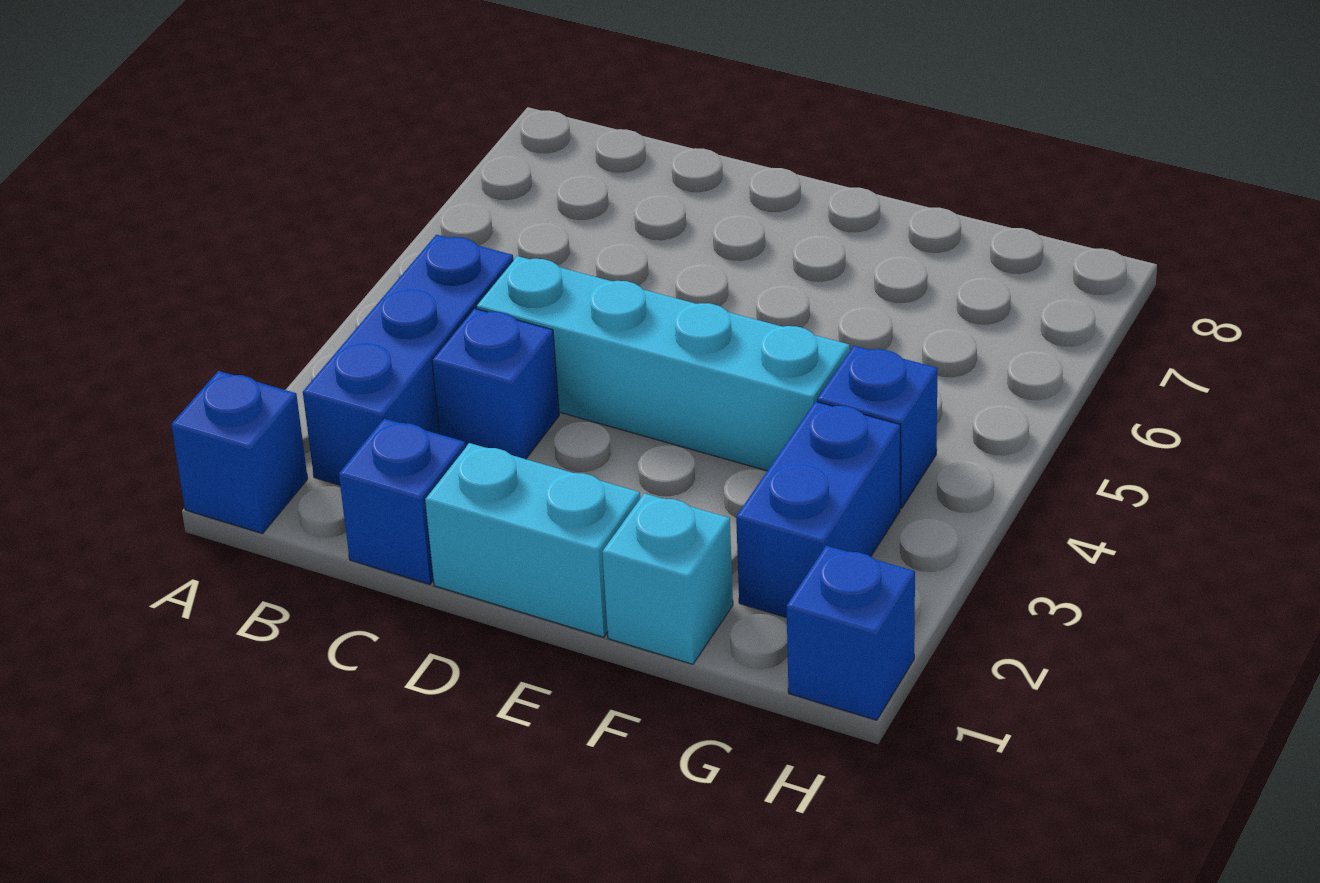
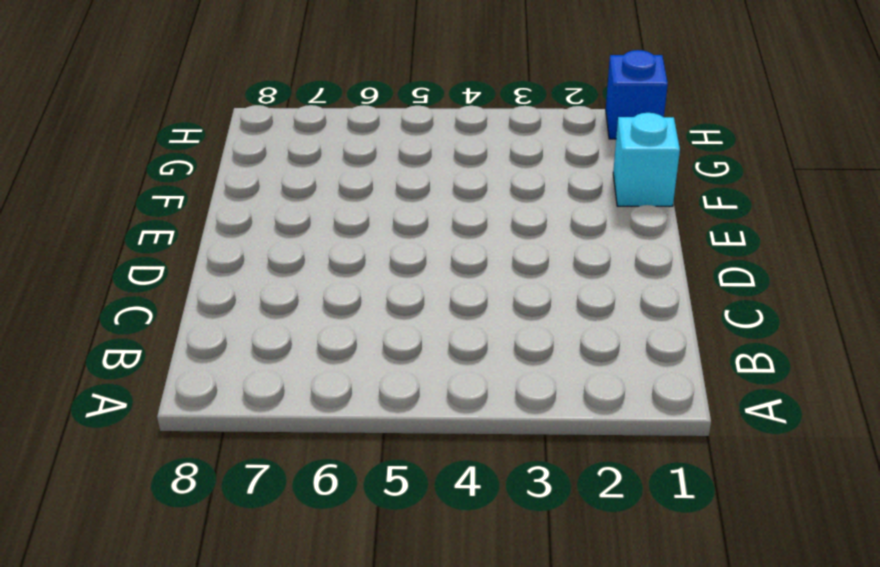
none -> blue 1x1 brick [171,371,308,534]
none -> blue 1x3 brick [303,235,513,485]

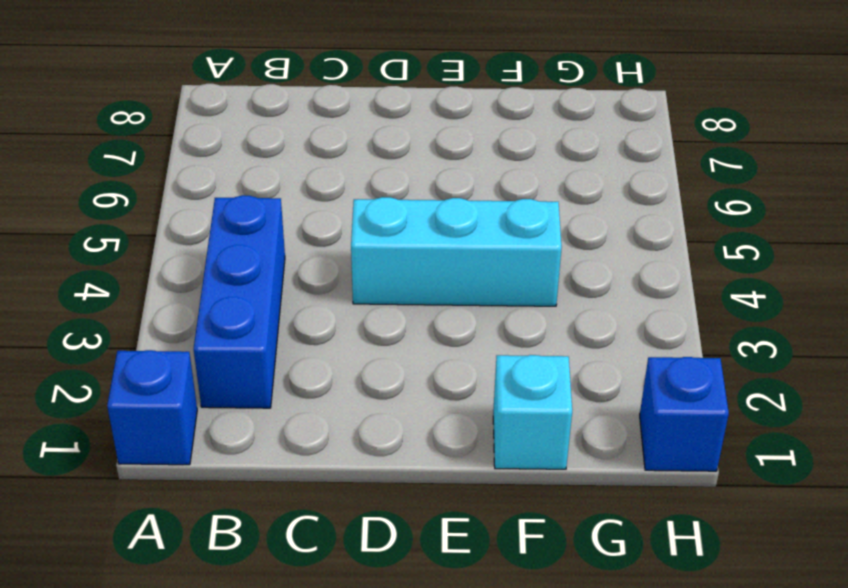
cyan 1x3 brick [351,197,562,306] -> cyan 1x4 brick [476,256,850,471]
none -> blue 1x1 brick [339,419,465,584]
none -> blue 1x1 brick [432,308,559,459]

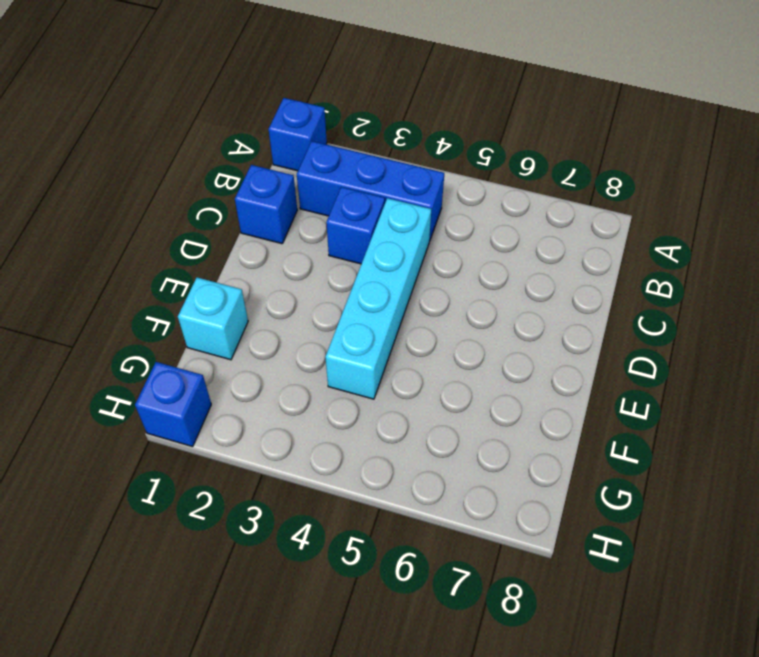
none -> cyan 1x2 brick [425,443,640,637]
none -> blue 1x2 brick [736,401,900,617]

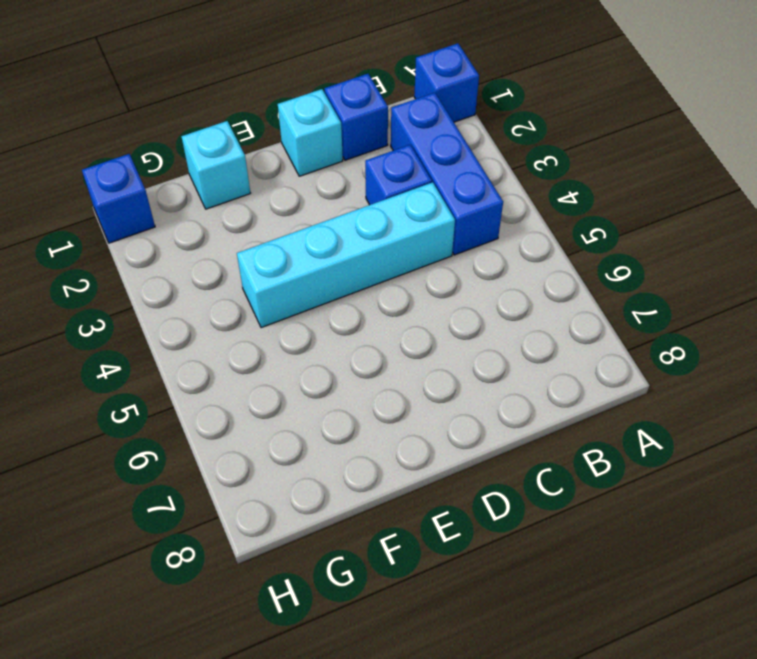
cyan 1x1 brick [278,89,343,176] -> cyan 1x2 brick [425,443,640,637]
none -> blue 1x2 brick [736,401,900,617]
none -> blue 1x1 brick [817,346,938,508]

